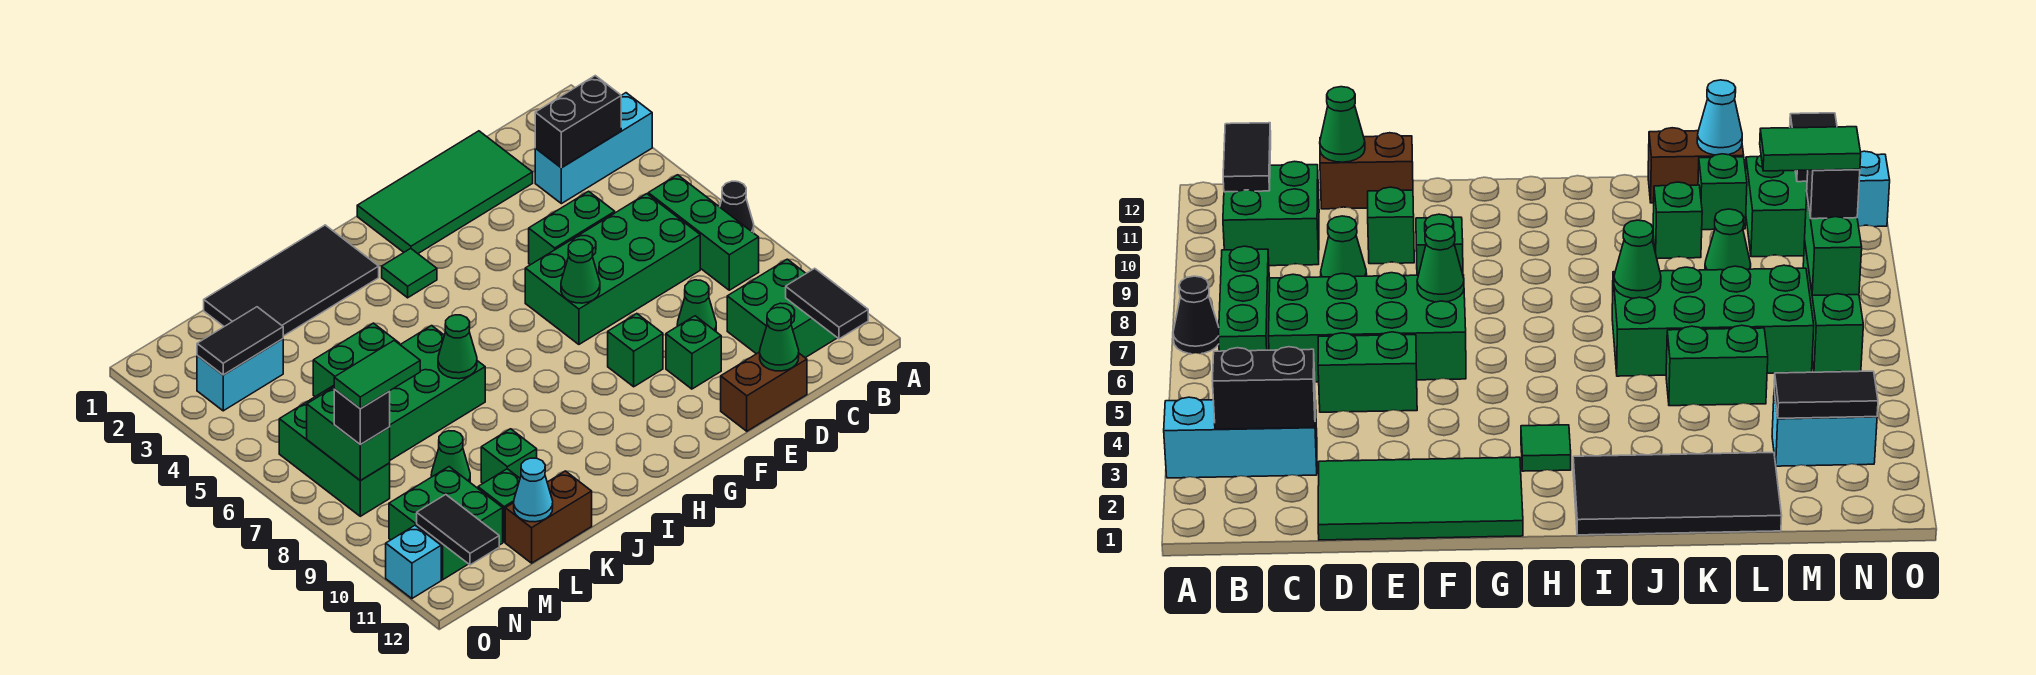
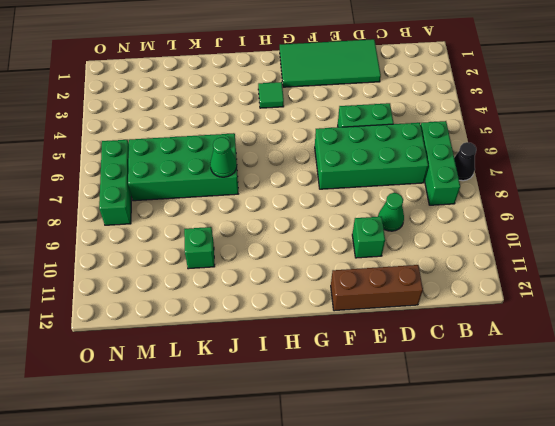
brown 1x3 brick [331,265,423,311] -> brown 1x2 brick [721,352,807,431]
none -> cyan 1x3 brick [535,93,652,204]
none -> green 2x2 brick [727,259,837,358]
none -> green 1x1 brick [608,314,663,387]
none -> black 2x4 tile [204,225,379,336]

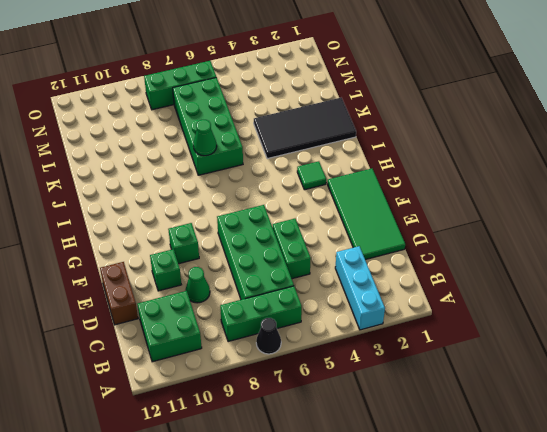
black 2x4 tile [254,98,356,159] -> black 2x4 tile turned to [204,225,379,336]
none -> green 1x2 brick [313,323,400,397]
none -> green 1x1 brick [481,429,537,483]
none -> brown 1x2 brick [505,471,592,563]
none -> green 1x1 cone [431,431,470,482]

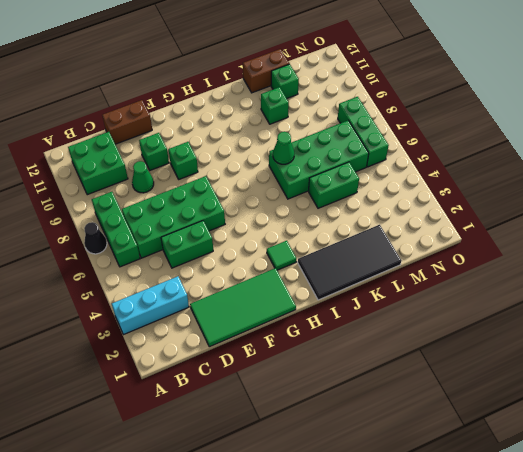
none -> green 1x1 cone [431,431,470,482]
none -> cyan 1x2 brick [197,339,283,411]
none -> green 2x2 brick [389,467,503,580]
none -> cyan 1x1 brick [386,526,441,599]

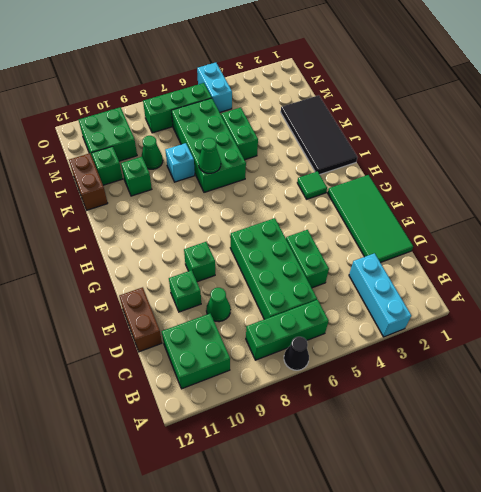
cyan 1x1 brick [165,143,195,182] -> cyan 1x1 brick moved to [386,526,441,599]
cyan 1x2 brick [197,63,232,112] -> cyan 1x2 brick moved to [197,339,283,411]
none -> black 1x2 brick [535,76,621,168]
none -> black 1x2 tile [786,268,868,339]
none -> green 1x1 cone [760,308,799,371]
none -> green 1x1 cone [561,240,600,303]

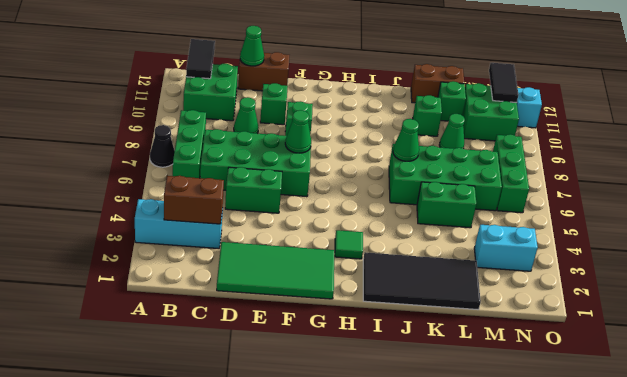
brown 1x2 brick [164,176,224,224] -> black 1x2 brick [535,76,621,168]
none -> cyan 1x1 cone [514,458,553,522]
none -> black 1x2 tile [197,307,283,375]
none -> green 1x2 brick [307,388,390,481]
none -> black 1x1 brick [334,389,390,445]

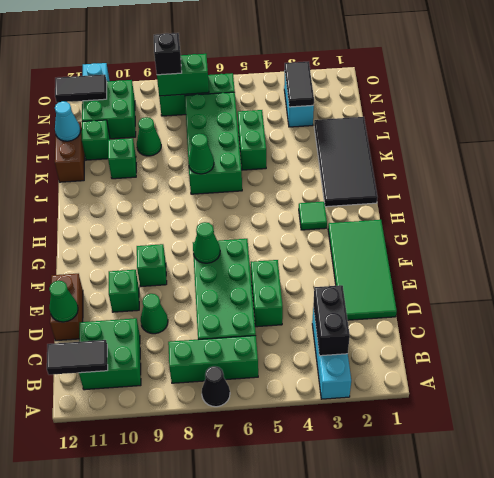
none -> green 1x2 tile [334,340,420,408]

